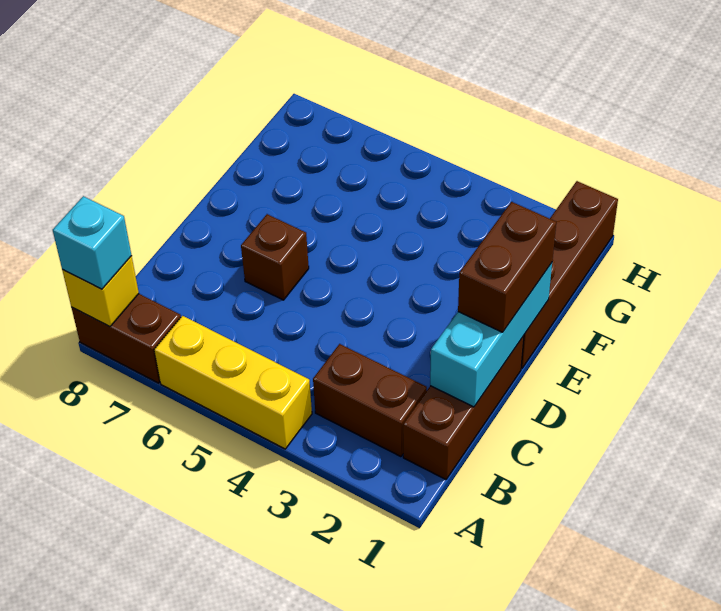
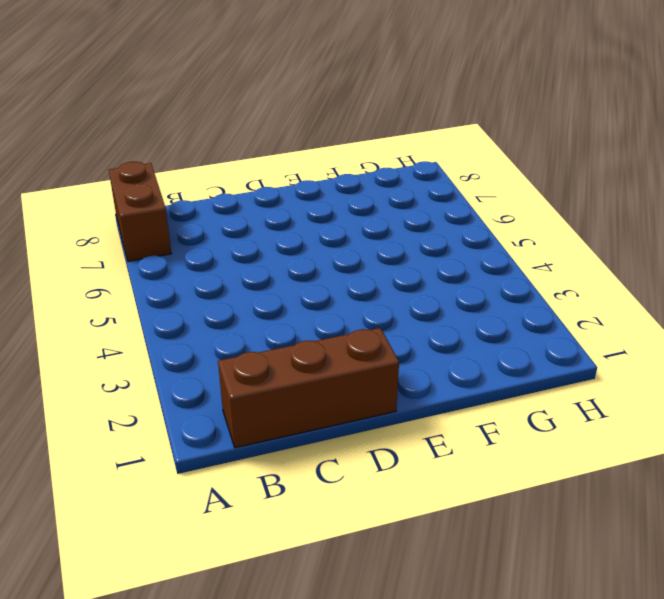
none -> yellow 1x3 brick [154,316,312,449]
none -> brown 1x2 brick [313,344,427,457]

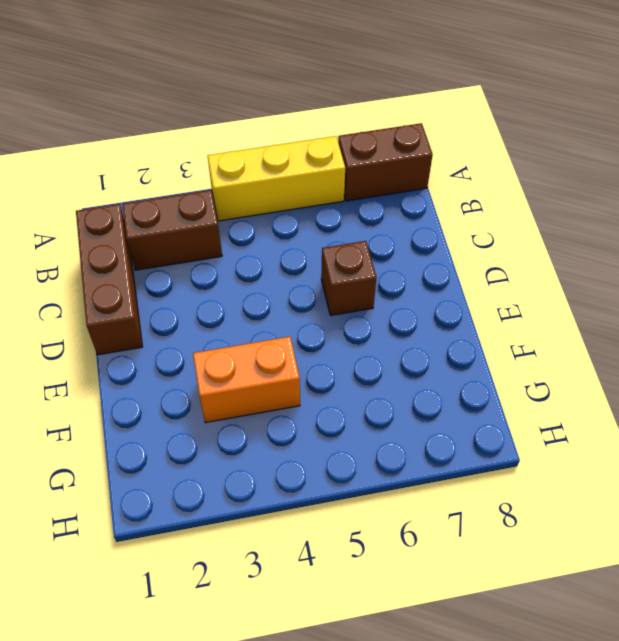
orange 1x2 brick [193,337,300,423] -> none
none -> brown 1x4 brick [521,181,618,368]
none -> yellow 1x1 brick [62,256,139,327]

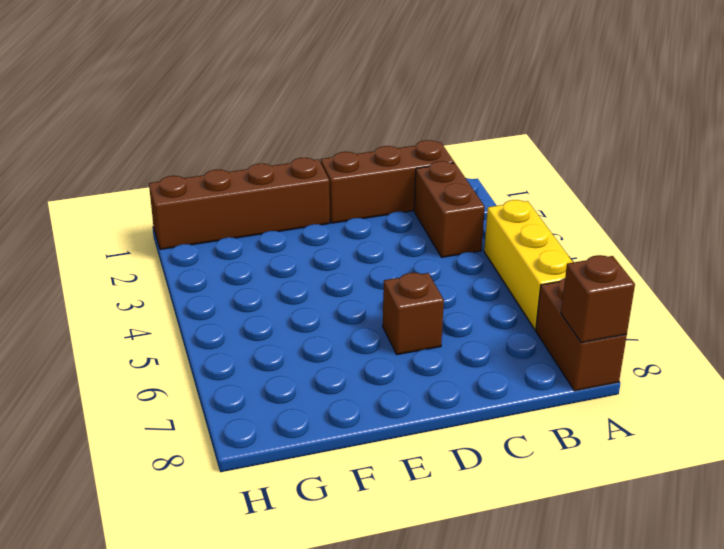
brown 1x1 brick [561,255,635,343] -> yellow 1x1 brick [62,256,139,327]
none -> cyan 1x3 brick [430,263,552,407]
none -> cyan 1x1 brick [53,196,132,289]

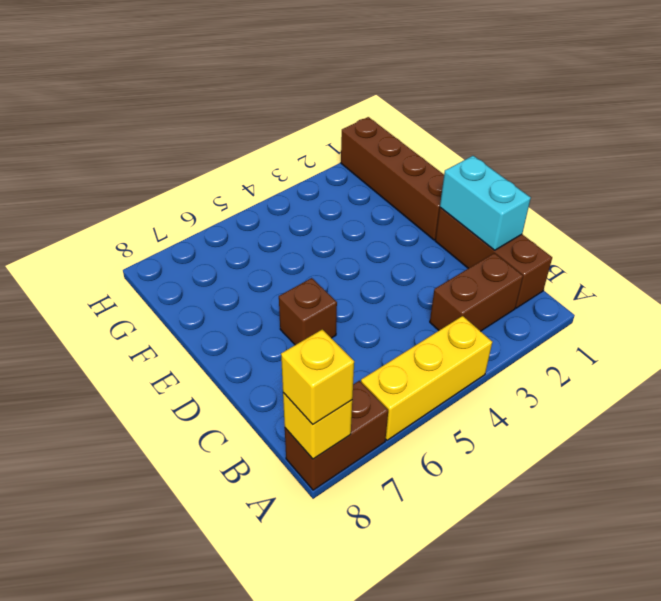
yellow 1x1 brick [281,329,354,424] -> cyan 1x1 brick [53,196,132,289]
cyan 1x2 brick [440,156,531,250] -> cyan 1x3 brick [430,263,552,407]
none -> brown 1x2 brick [458,202,556,332]

